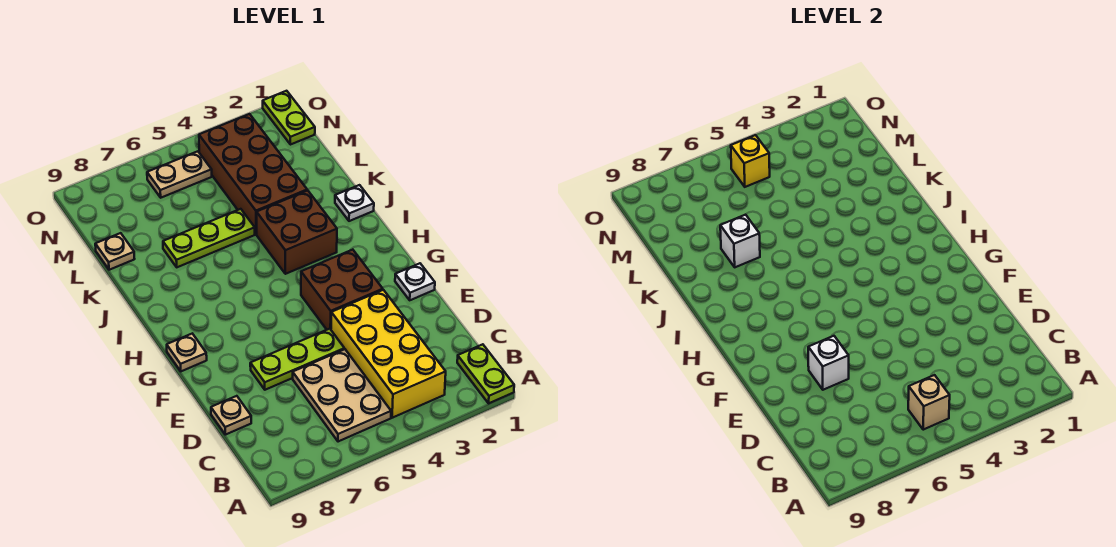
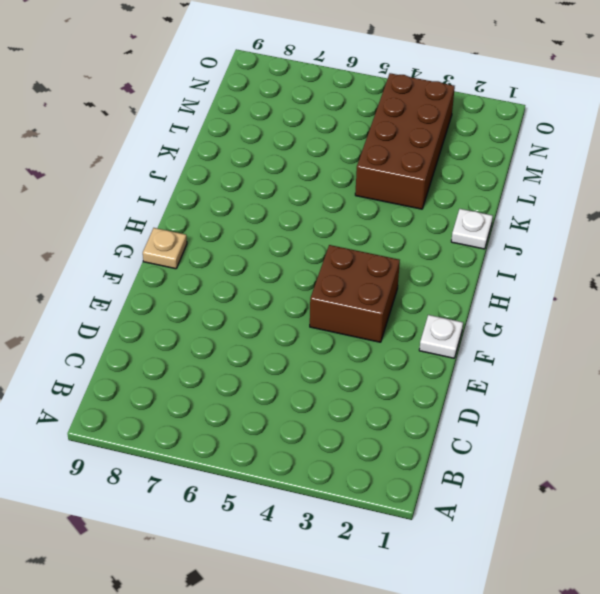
none -> lime 1x2 plate [457,344,514,403]
none -> yellow 2x4 brick [331,290,446,418]
none -> tan 2x3 plate [293,349,391,442]

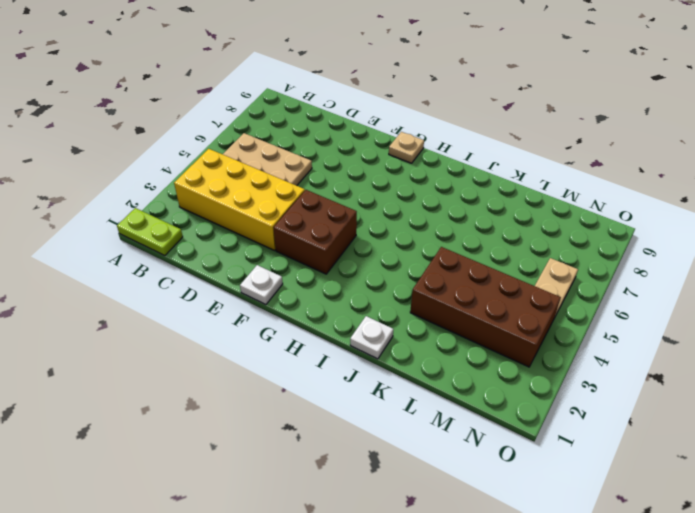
none -> tan 1x1 plate [211,396,251,435]
none -> lime 1x3 plate [250,329,344,390]
none -> brown 2x2 brick [257,190,337,274]

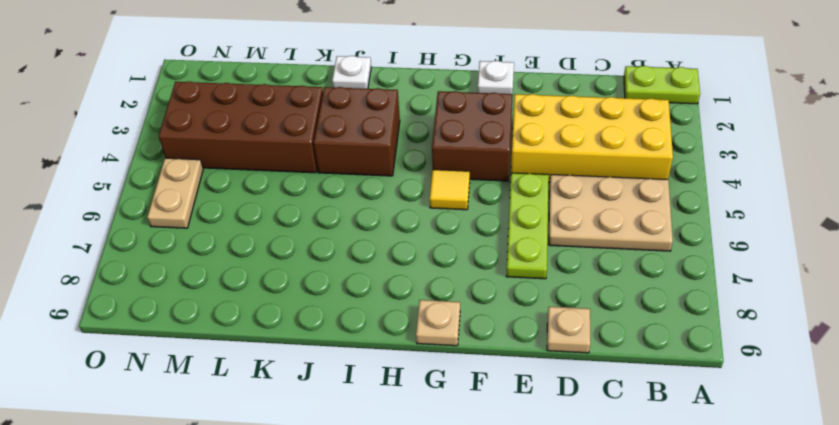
yellow 1x1 tile [430,170,470,210] -> none
none -> lime 1x3 plate [163,209,255,267]
none -> tan 1x1 plate [95,233,134,270]
none -> lime 1x2 plate [263,91,315,145]

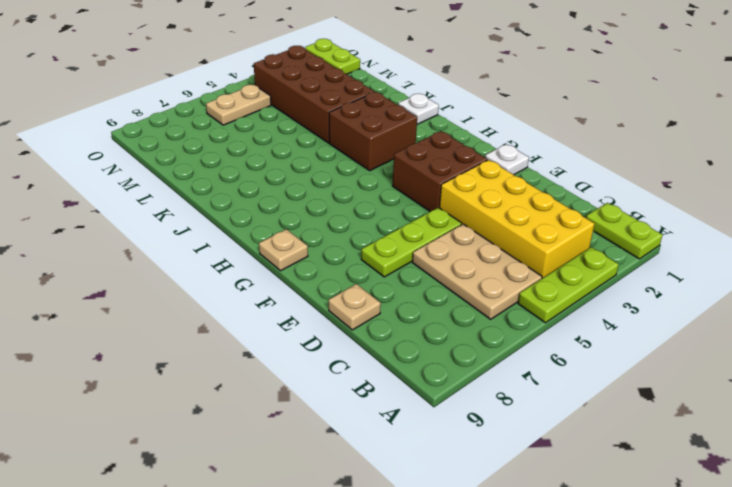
lime 1x3 plate [518,247,619,323] -> lime 1x3 plate moved to [163,209,255,267]
none -> tan 1x1 plate [95,233,134,270]
none -> tan 1x1 brick [908,375,950,430]
none -> white 1x1 brick [808,336,849,390]

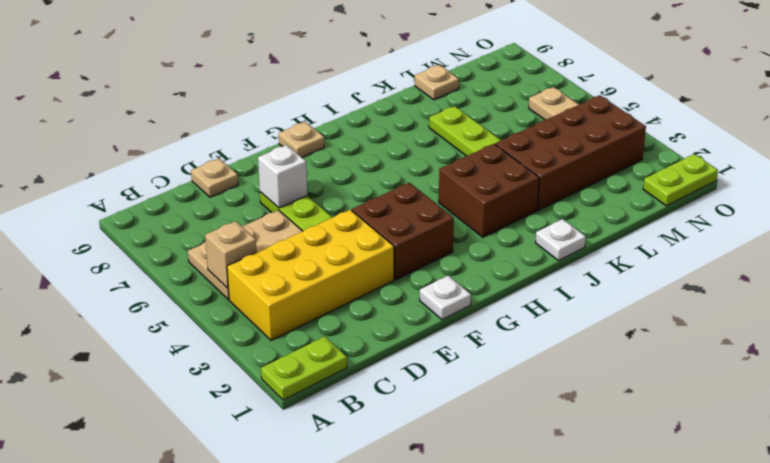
none -> white 1x1 brick [720,215,760,267]
none -> yellow 1x1 brick [731,135,770,187]

